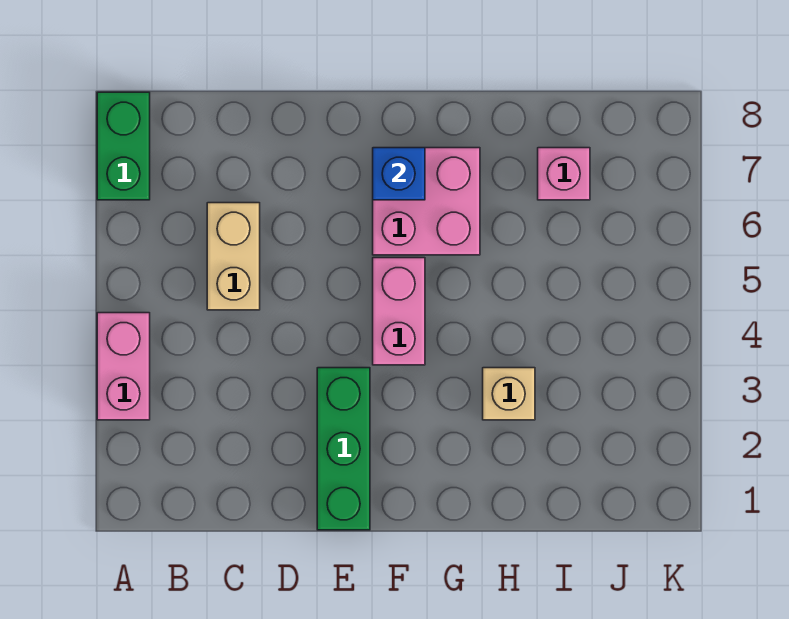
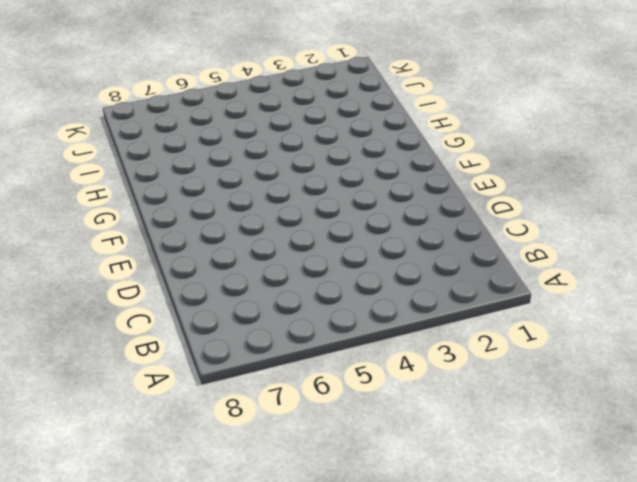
none -> pink 1x2 brick [97,313,150,420]
none -> green 1x2 brick [97,92,150,200]

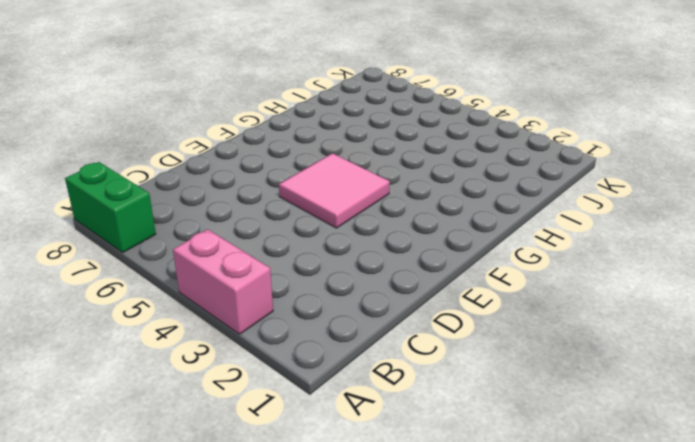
pink 2x2 tile [279,153,390,228] -> pink 1x2 brick [373,258,425,365]
none -> tan 1x2 brick [207,203,260,310]
none -> green 1x3 brick [317,368,370,530]

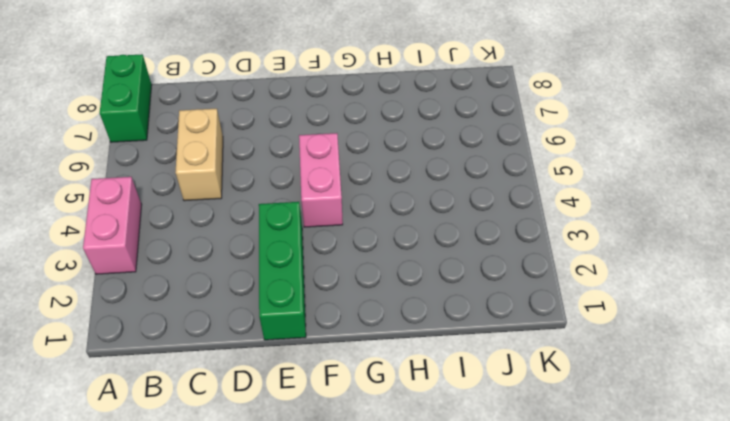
none -> pink 2x2 brick [373,148,480,255]
none -> tan 1x1 brick [483,368,535,420]

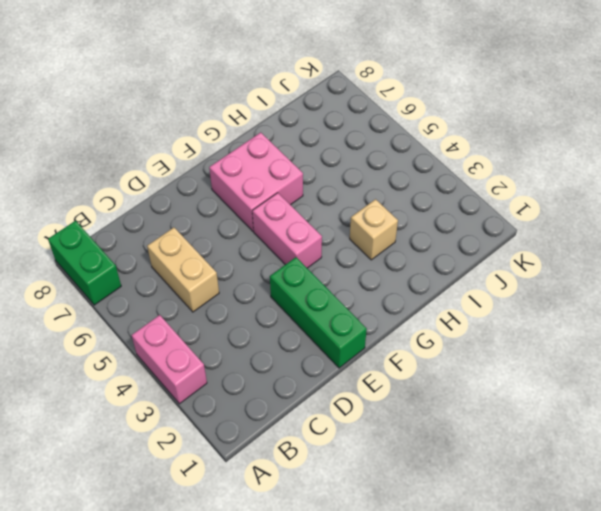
none -> pink 1x1 brick [538,148,590,200]
none -> blue 1x1 brick [373,148,425,200]

